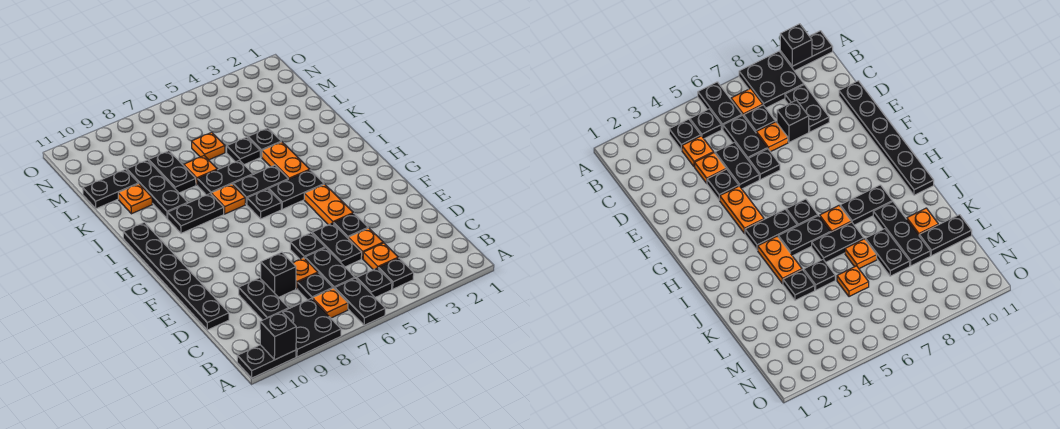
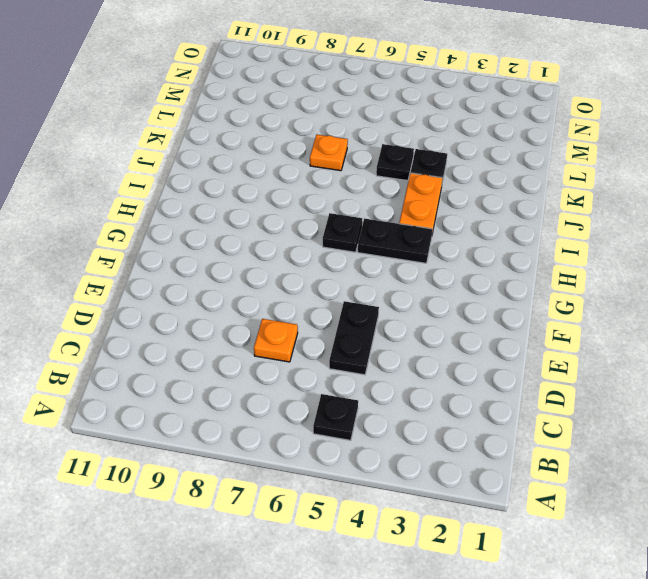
none -> black 1x2 plate [335,278,385,325]
none -> black 2x2 plate [283,298,341,357]
none -> black 1x2 plate [237,345,296,378]
none -> black 1x1 plate [378,258,414,289]

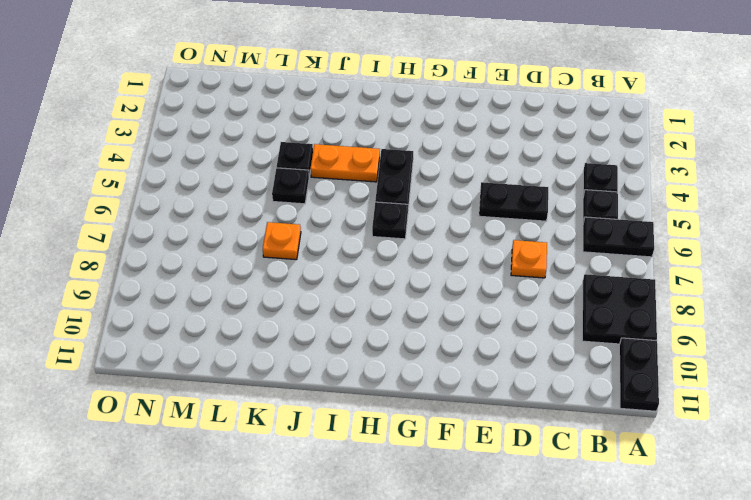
none -> orange 1x1 plate [313,288,348,318]
none -> orange 1x1 plate [363,243,398,270]
none -> black 1x2 plate [305,248,355,289]
none -> black 1x1 plate [298,273,333,300]

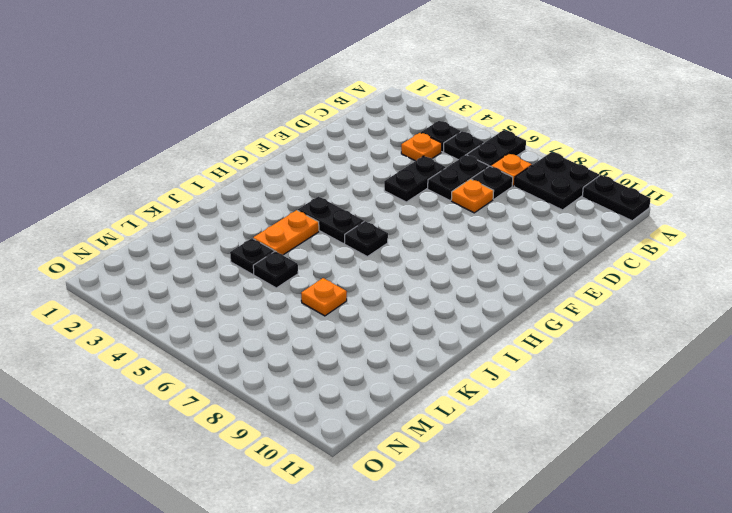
none -> black 1x2 plate [238,278,289,320]
none -> orange 1x1 plate [348,228,383,259]
none -> black 1x1 brick [261,252,296,297]
none -> black 1x6 plate [123,222,229,330]

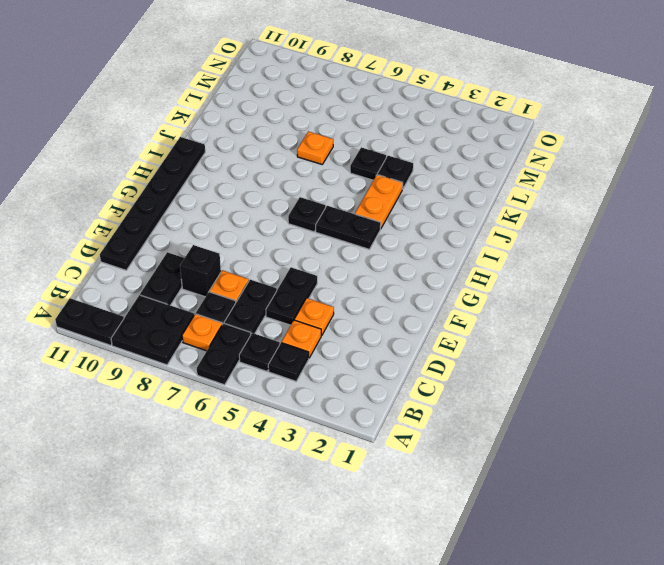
none -> black 1x1 plate [334,213,368,238]
none -> black 1x1 plate [290,233,325,259]
none -> orange 1x2 plate [304,184,353,225]
none -> black 1x2 plate [233,165,288,204]

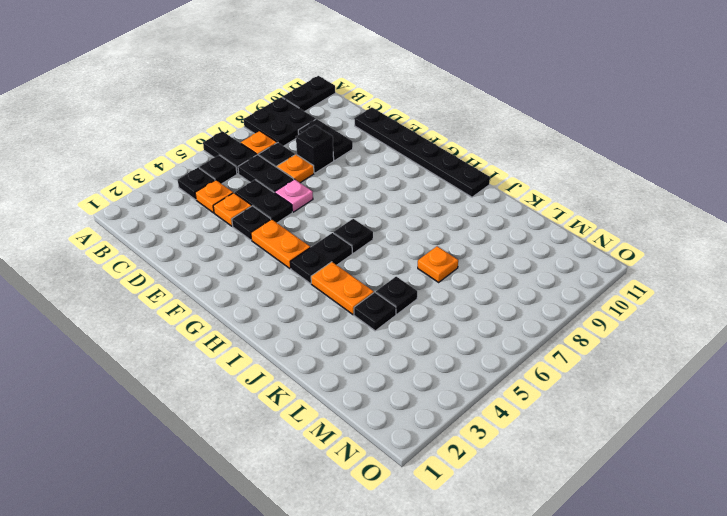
pink 1x1 plate [275,179,313,212] -> black 1x1 plate [290,233,325,259]
none -> black 1x2 plate [233,165,288,204]
none -> orange 1x1 plate [211,184,245,214]
none -> black 1x2 plate [168,194,224,233]
none -> black 1x2 plate [197,160,253,195]

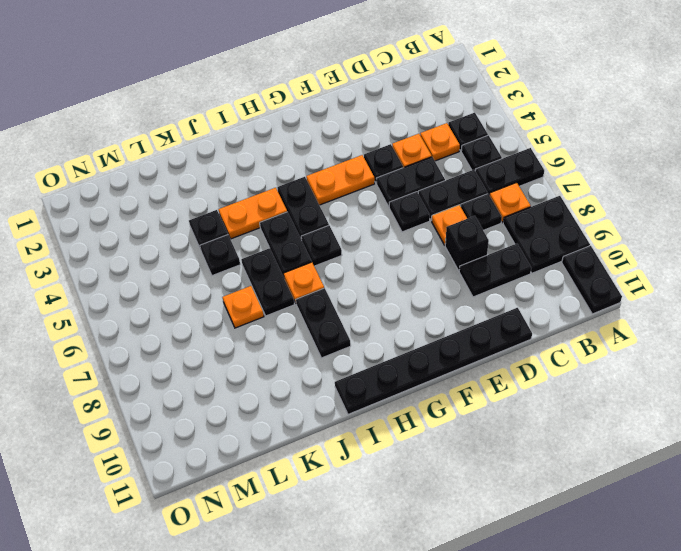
none -> black 1x3 plate [127,160,188,219]
none -> black 1x2 plate [149,151,196,193]
none -> orange 1x1 plate [118,184,152,214]
none -> orange 1x1 plate [192,132,225,160]

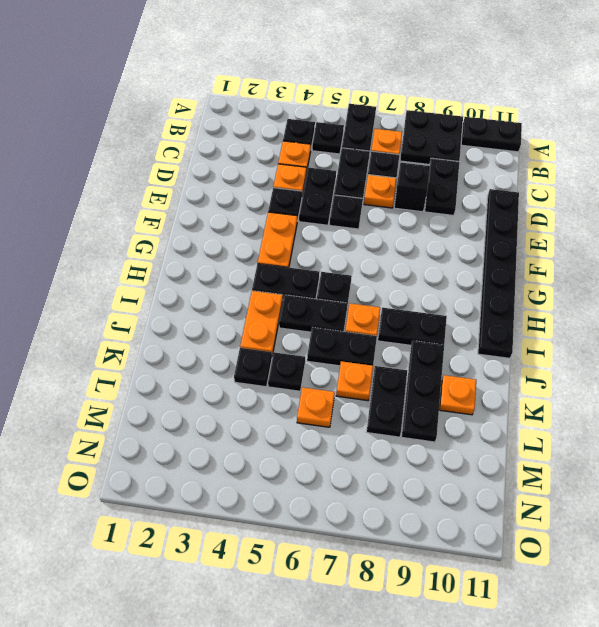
none -> black 1x2 plate [83,169,139,209]
none -> black 1x1 brick [260,312,296,360]

